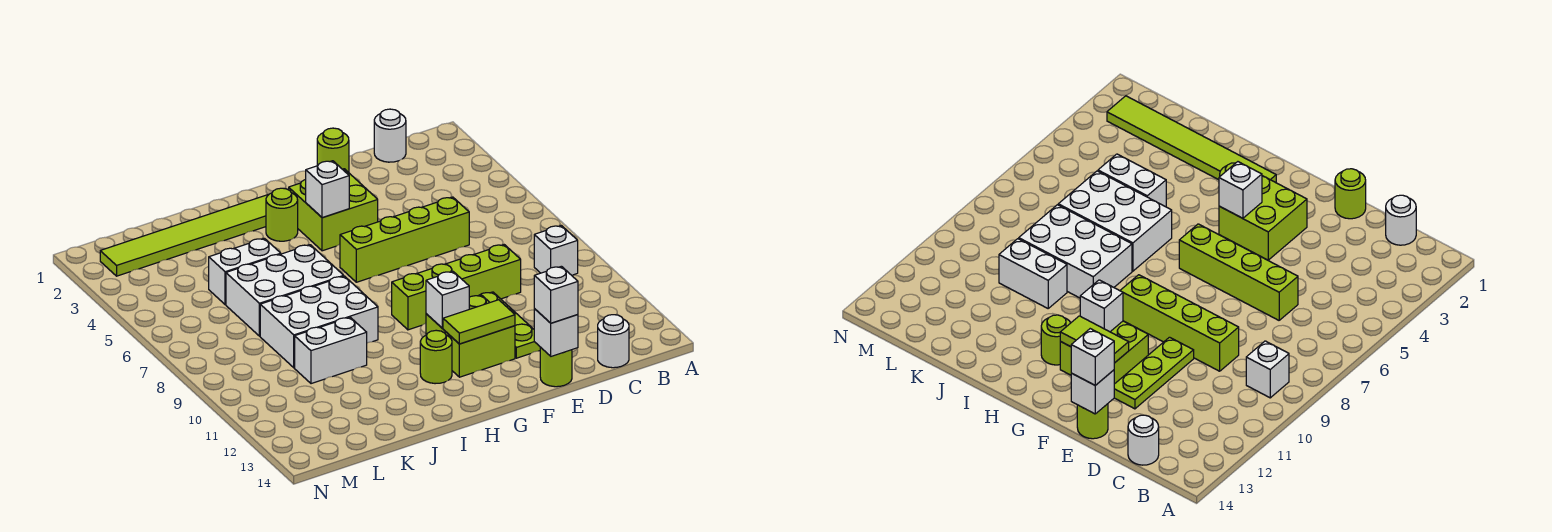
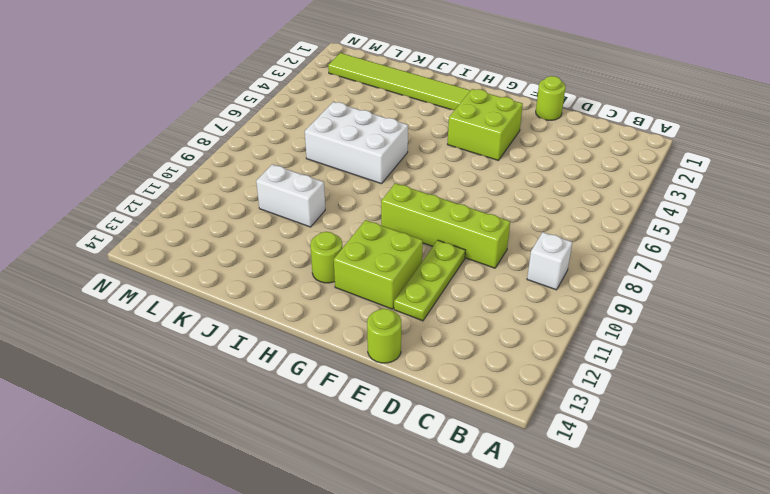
none -> white 1x1 round brick [374,109,406,162]
none -> white 1x1 round brick [598,315,629,368]
none -> lime 1x4 brick [340,197,469,282]

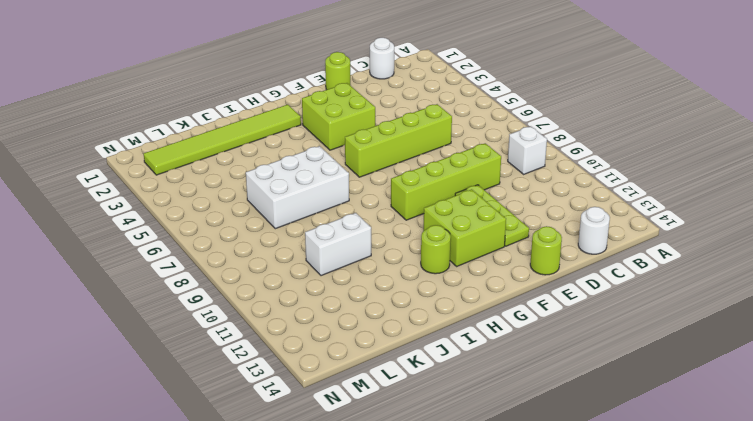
none -> lime 1x1 round brick [266,188,298,241]
none -> white 2x3 brick [260,276,378,368]
none -> white 1x2 brick [209,238,281,305]

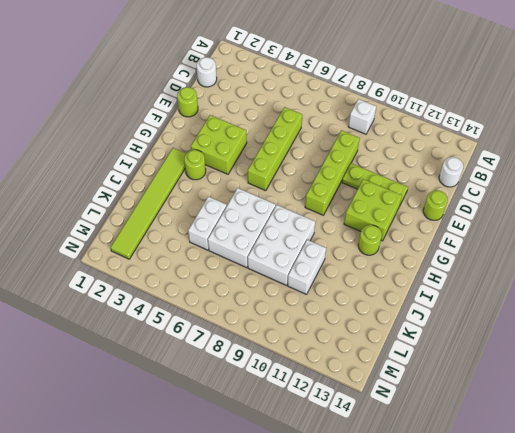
none -> white 1x1 brick [534,309,578,356]
none -> lime 1x2 tile [443,300,515,344]
none -> white 1x1 brick [306,161,349,218]

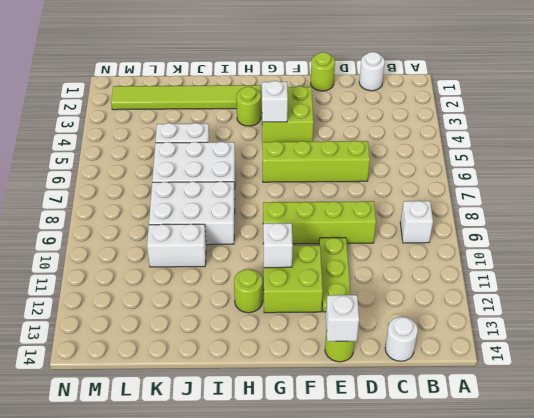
none -> lime 1x2 tile [443,300,515,344]
none -> white 1x1 brick [534,266,578,323]

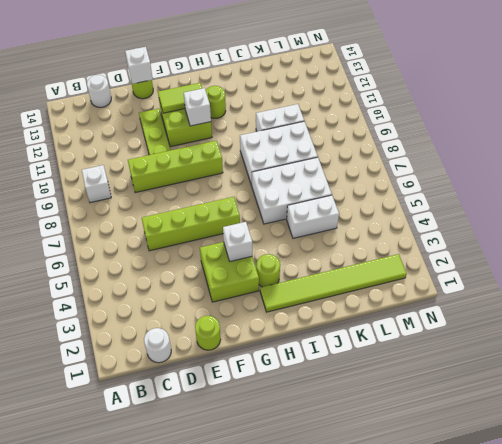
none -> white 1x1 brick [534,266,578,323]

